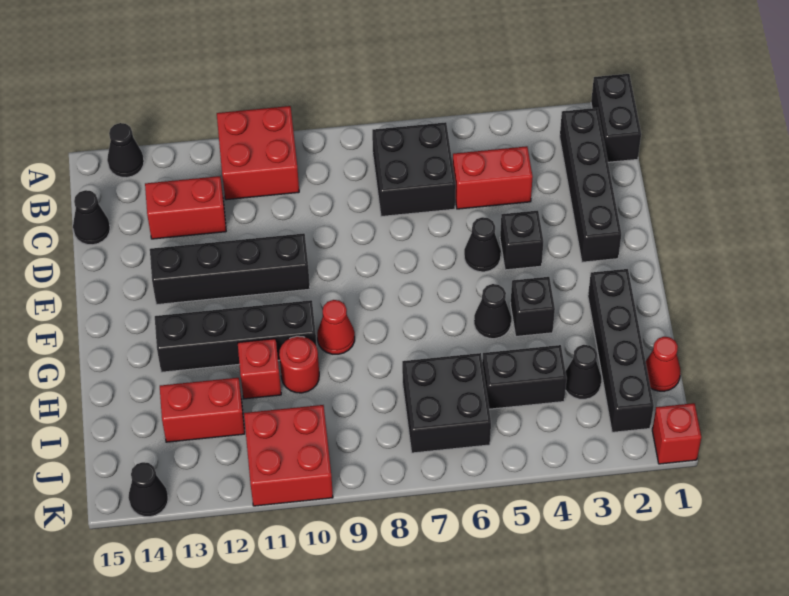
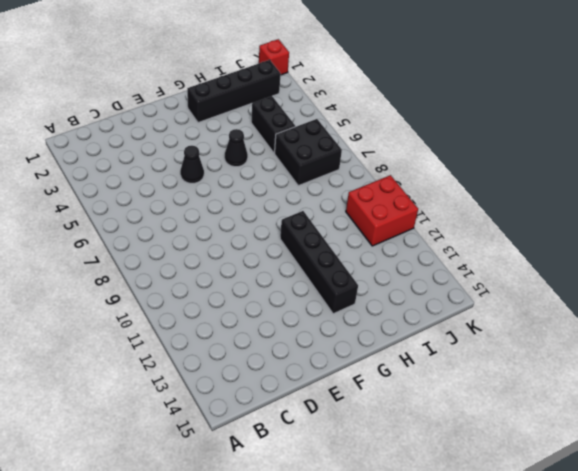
none -> black 1x2 brick [591,74,641,162]
none -> red 2x2 brick [217,106,299,200]
none -> black 1x1 cone [107,123,144,178]

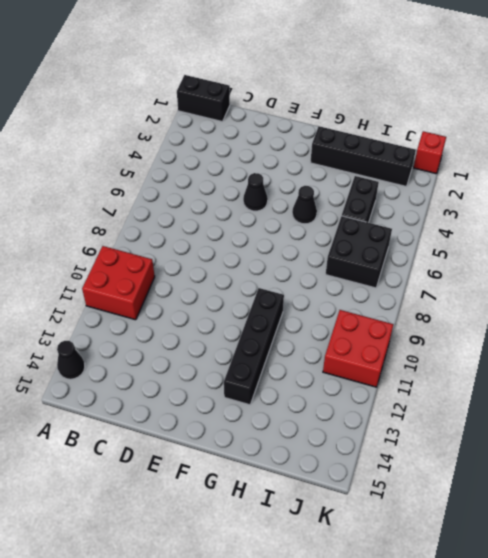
none -> black 1x4 brick [560,108,621,262]
none -> black 2x2 brick [372,122,456,217]
none -> red 1x2 brick [453,146,533,209]

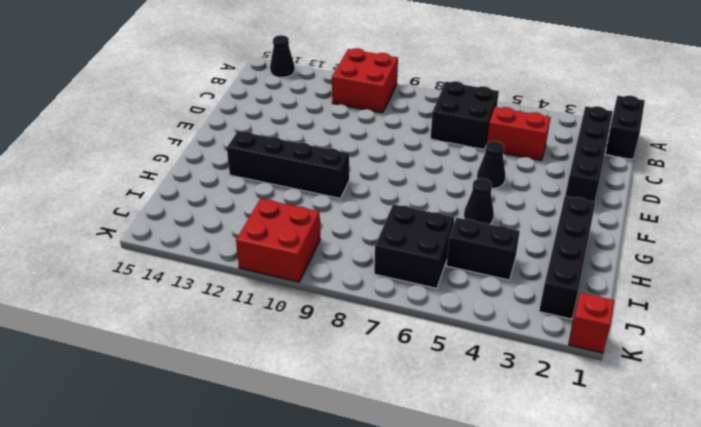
none -> red 1x2 brick [145,176,226,239]
none -> black 1x1 cone [73,190,110,245]
none -> black 1x1 brick [500,210,543,270]

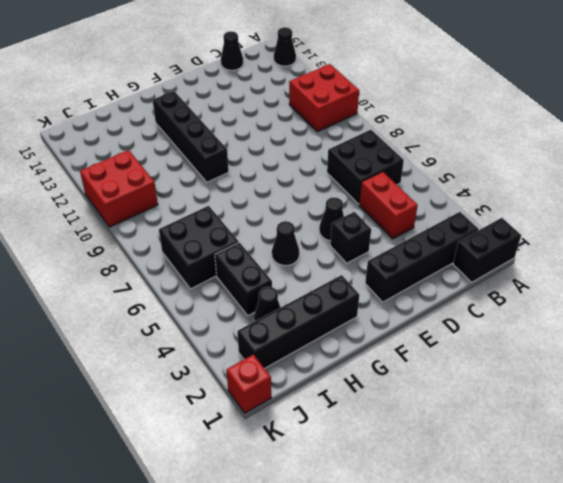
none -> red 1x2 brick [145,176,226,239]
none -> black 1x4 brick [150,233,310,305]
none -> black 1x1 brick [510,277,555,336]

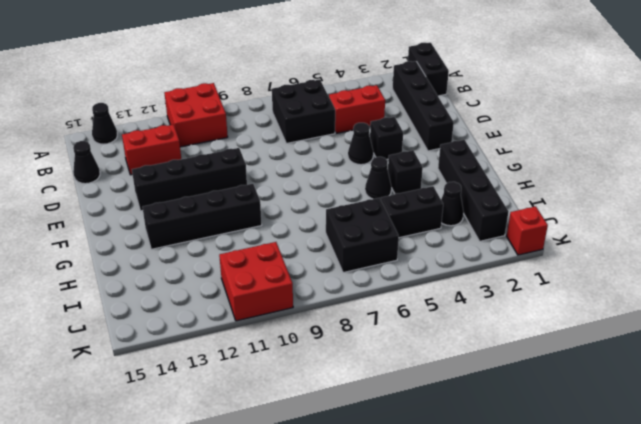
none -> red 1x1 cone [317,300,355,354]
none -> red 1x1 round brick [279,336,319,393]
none -> red 1x1 brick [238,339,281,399]

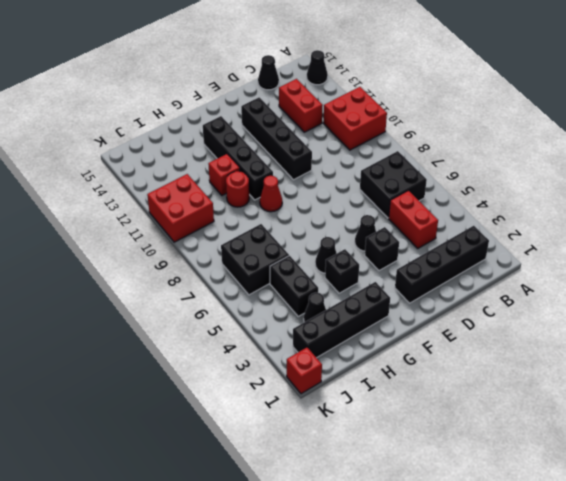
none -> black 1x2 brick [591,74,641,162]
none -> red 1x1 cone [646,337,681,391]
none -> red 1x2 brick [160,378,245,442]

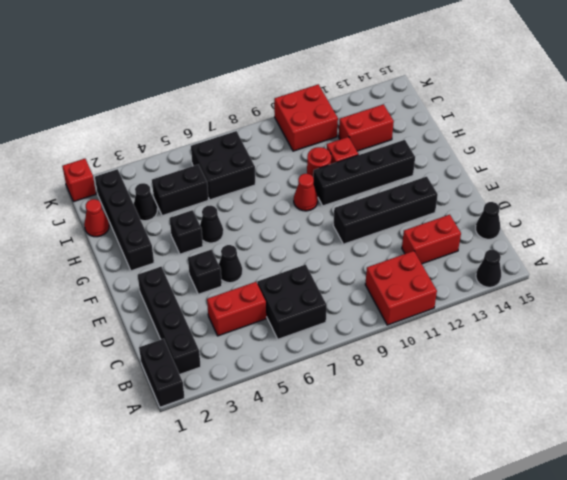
none -> black 1x1 cone [128,462,168,517]

